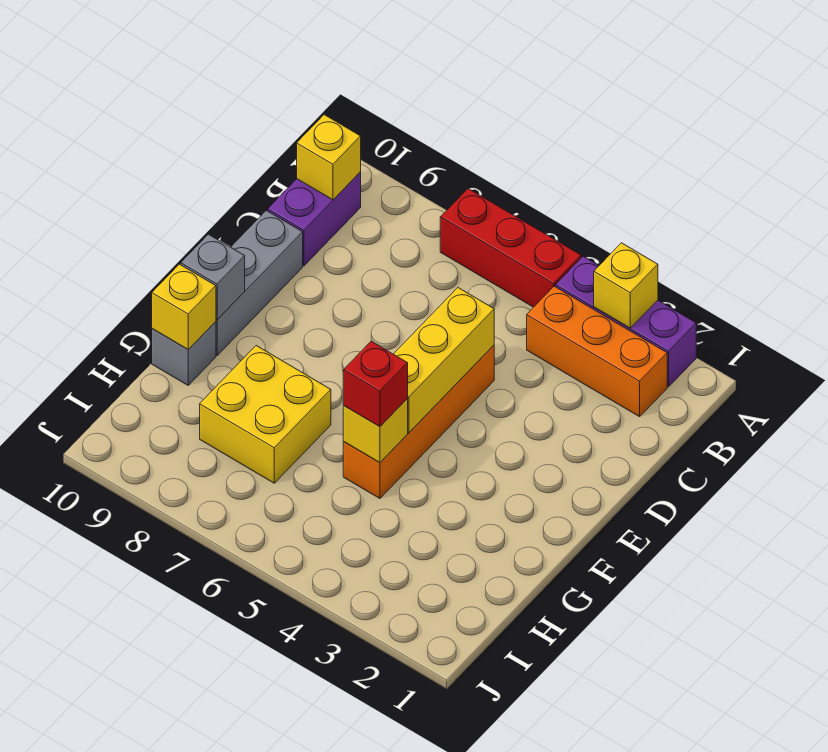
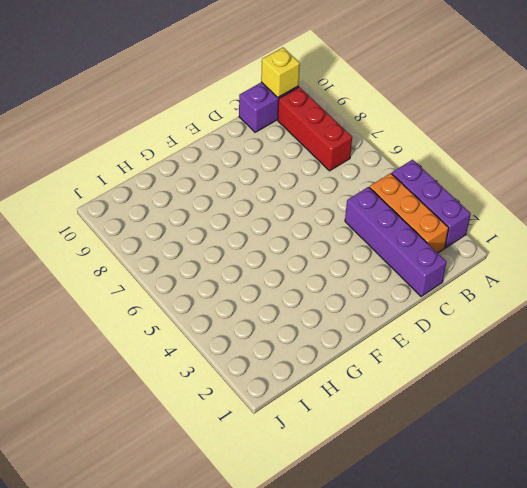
red 1x3 brick [278,87,352,171] -> red 1x3 brick moved to [440,189,581,307]
purple 1x4 brick [345,187,446,296] -> none
none -> orange 1x4 brick [343,345,494,499]
none -> grey 1x3 brick [216,210,303,355]
none -> yellow 2x2 brick [200,346,331,483]

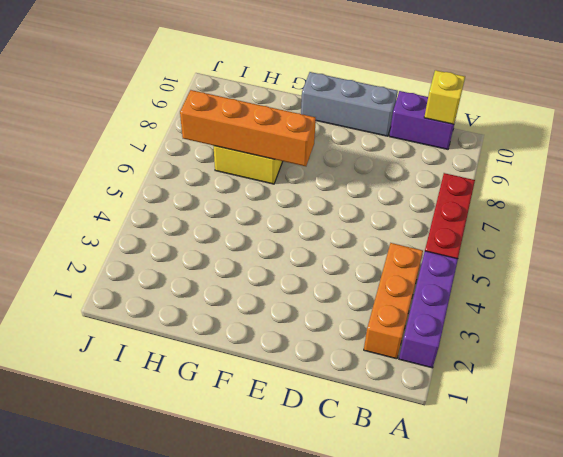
orange 1x4 brick [180,90,316,166] -> orange 1x4 brick moved to [343,345,494,499]
none -> grey 1x1 brick [152,322,216,385]
none -> yellow 1x1 brick [594,243,658,328]
none -> yellow 1x3 brick [394,288,494,433]

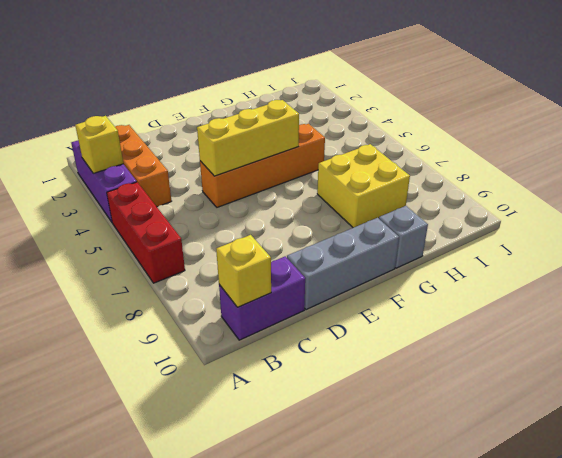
none -> grey 1x1 brick [181,234,245,320]
none -> yellow 1x1 brick [343,399,408,462]
none -> yellow 1x1 brick [152,264,216,350]

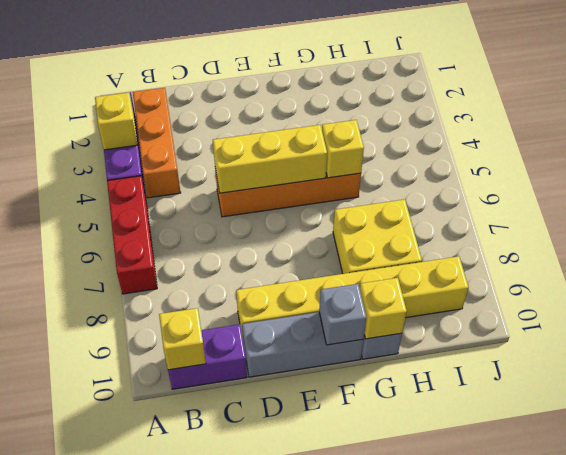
yellow 1x6 brick [236,256,469,338] -> none
none -> red 1x1 brick [343,341,408,426]

